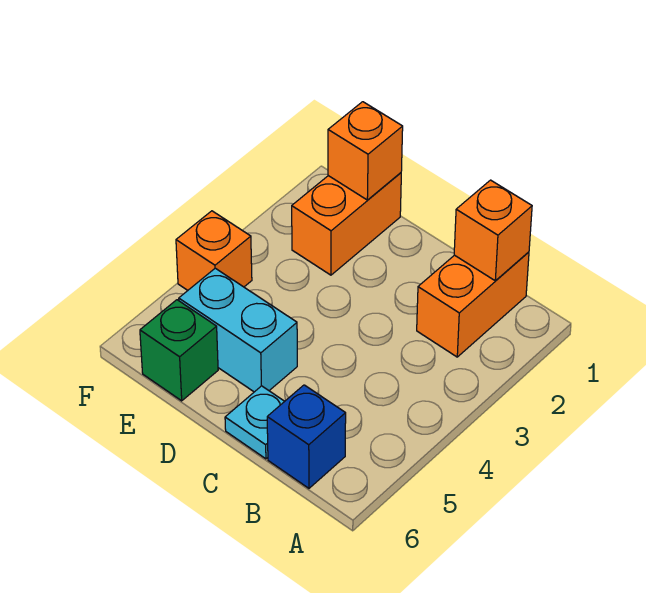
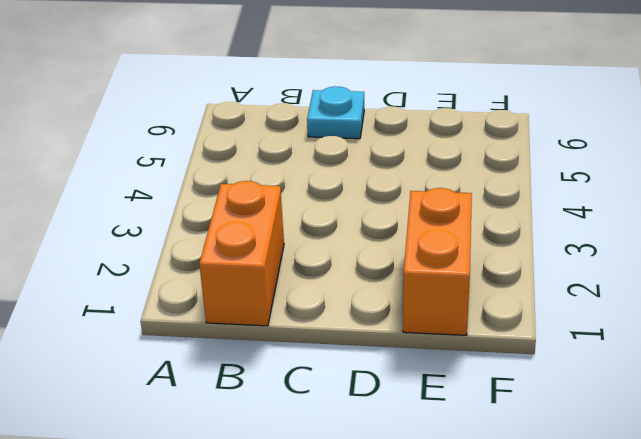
none -> blue 1x1 brick [267,385,346,488]
none -> cyan 1x2 brick [179,268,297,392]

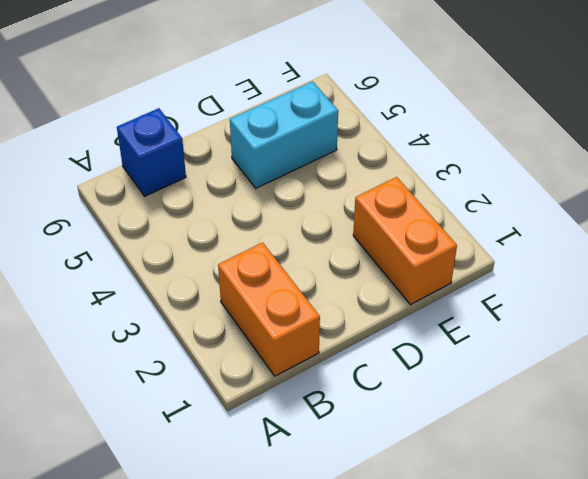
none -> cyan 1x1 plate [225,386,285,459]
none -> green 1x1 brick [140,300,218,401]

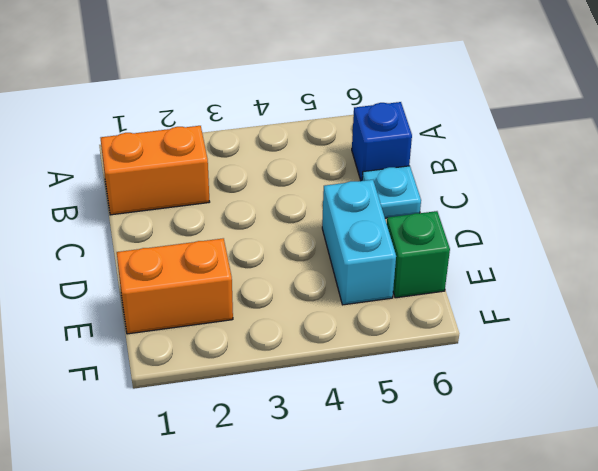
none -> orange 1x1 brick [176,211,252,290]
none -> orange 1x1 brick [454,180,532,281]

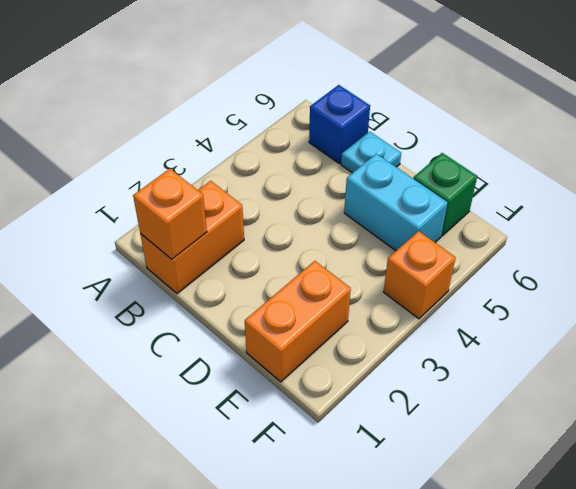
none -> orange 1x1 brick [328,102,403,200]

